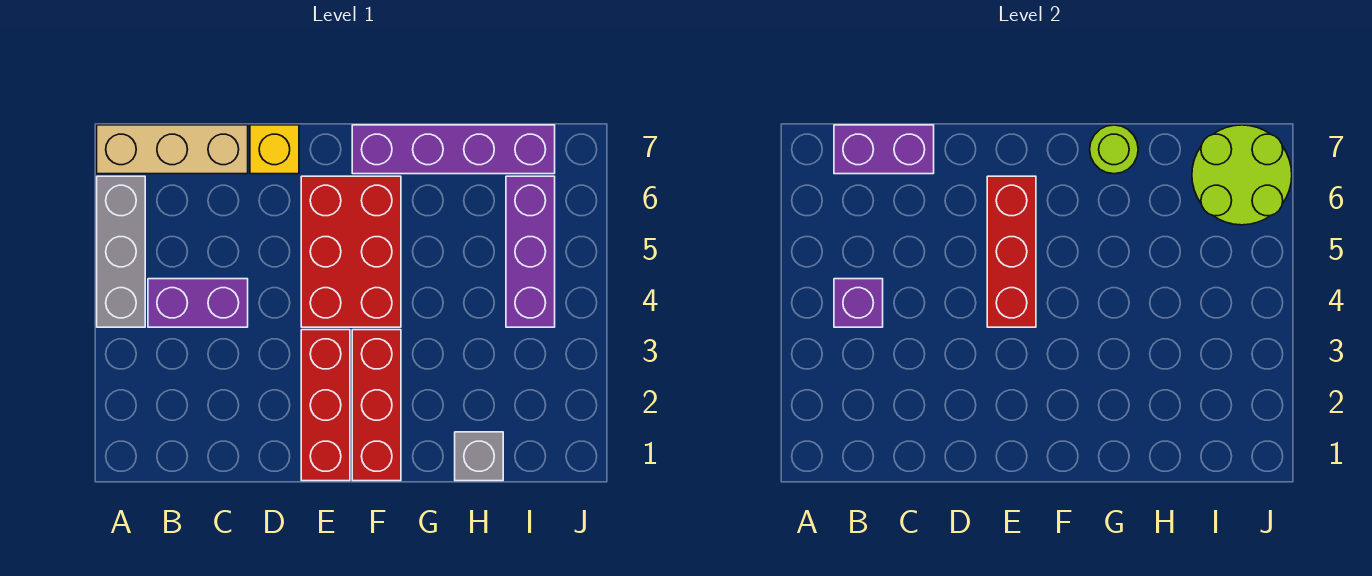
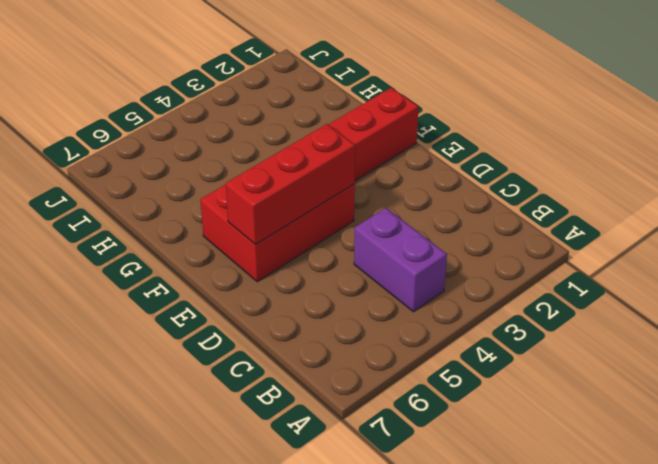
none -> grey 1x3 brick [97,176,145,327]
none -> tan 1x3 brick [97,125,248,174]
none -> yellow 1x1 brick [250,125,299,174]

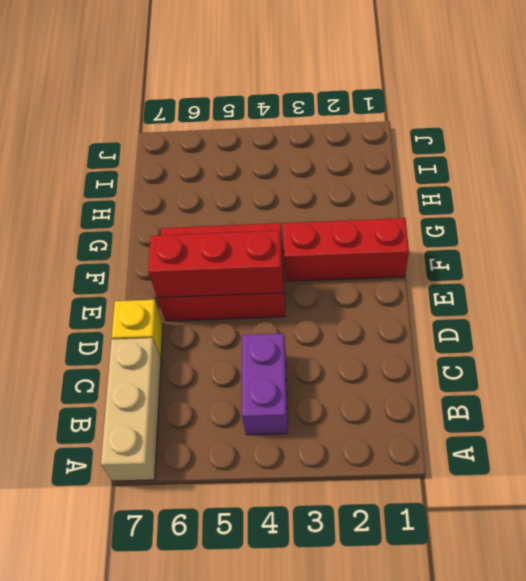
none -> grey 1x3 brick [97,176,145,327]
none -> red 1x3 brick [301,330,350,481]
none -> purple 1x4 brick [352,125,555,174]

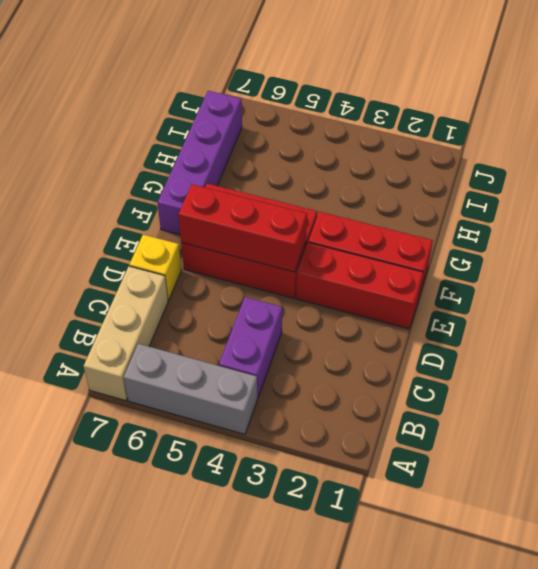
none -> grey 1x1 brick [455,432,503,481]
none -> purple 1x3 brick [506,176,555,327]
none -> purple 1x1 brick [834,279,883,327]

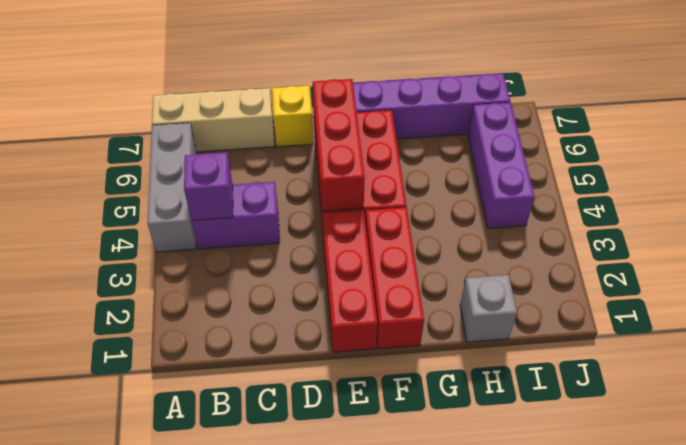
none -> purple 1x2 brick [834,125,934,174]
none -> lime 1x1 round brick [1090,125,1138,174]
none -> lime 2x2 round brick [1192,125,1292,225]

